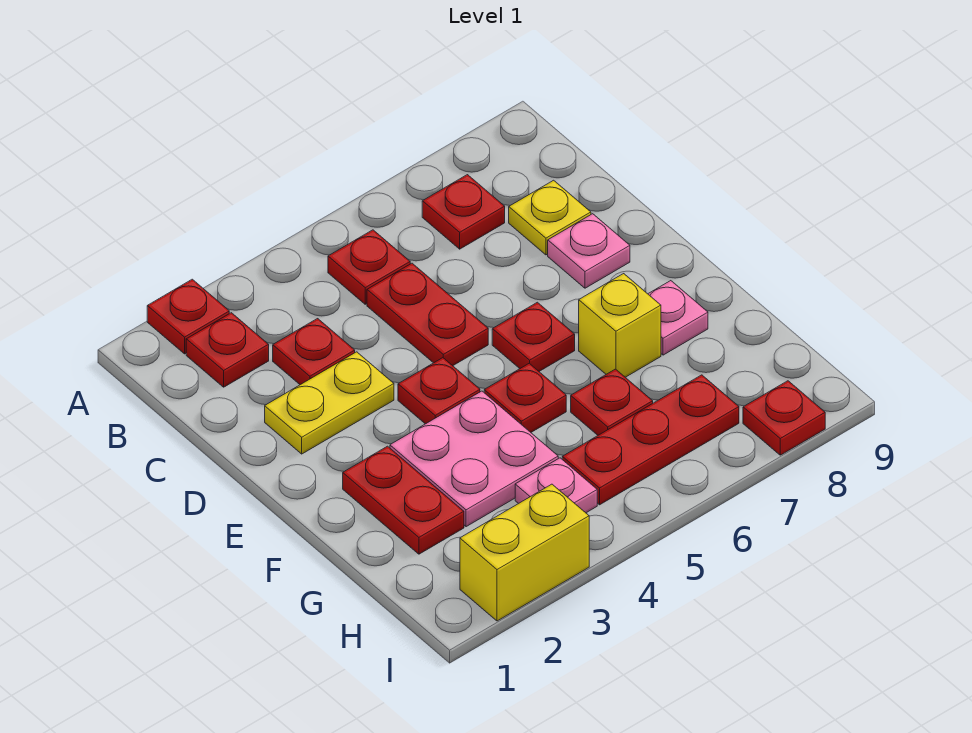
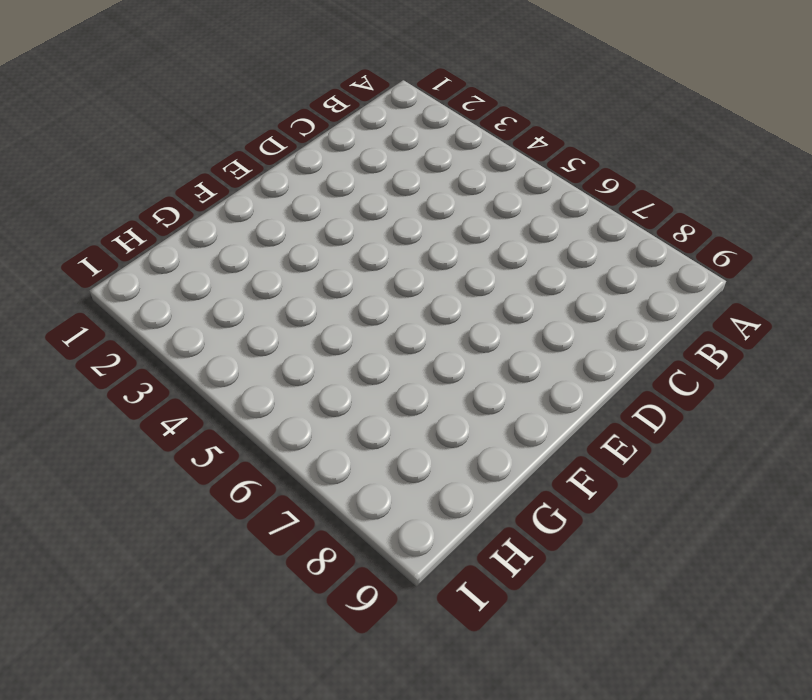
none -> red 1x1 plate [147,279,229,354]
none -> red 1x1 plate [186,313,269,387]
none -> red 1x1 plate [328,230,410,304]

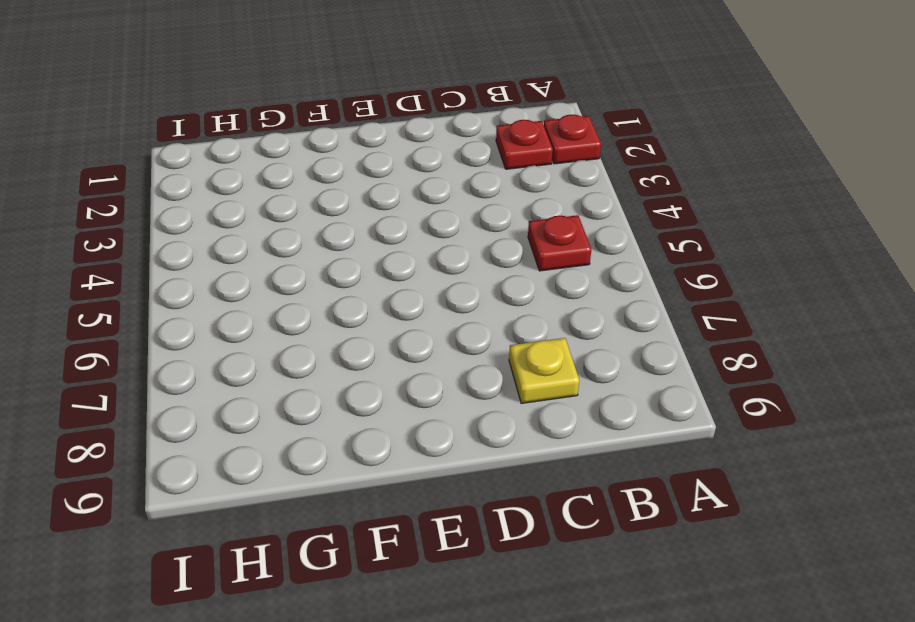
none -> red 1x1 plate [422,175,505,249]
none -> red 1x1 plate [273,319,355,385]
none -> red 1x2 plate [367,263,488,366]

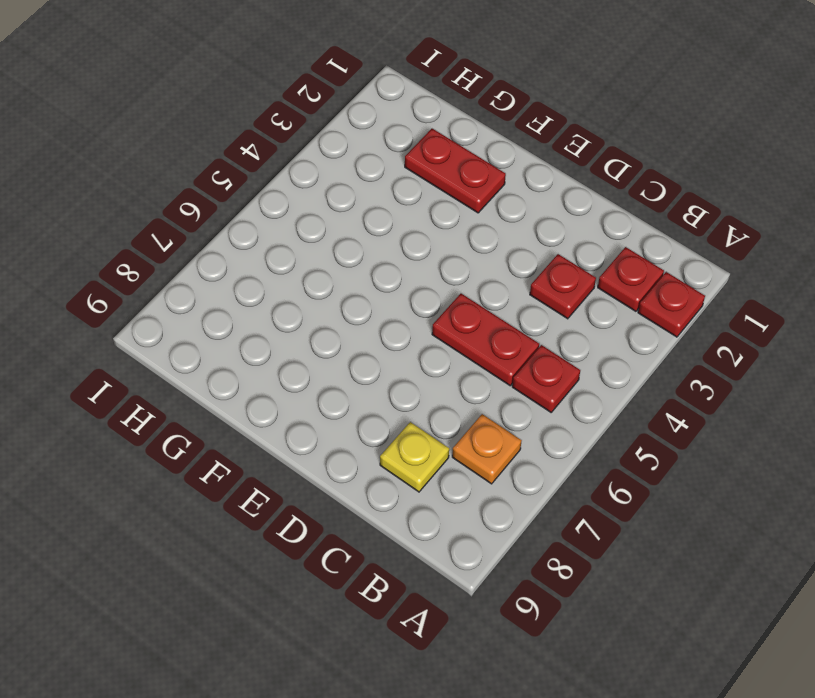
orange 1x1 plate [452,414,522,484] -> red 1x1 plate [422,175,505,249]
none -> yellow 1x2 plate [265,352,394,454]
none -> pink 1x1 plate [548,214,630,288]
none -> red 1x1 plate [398,358,480,424]

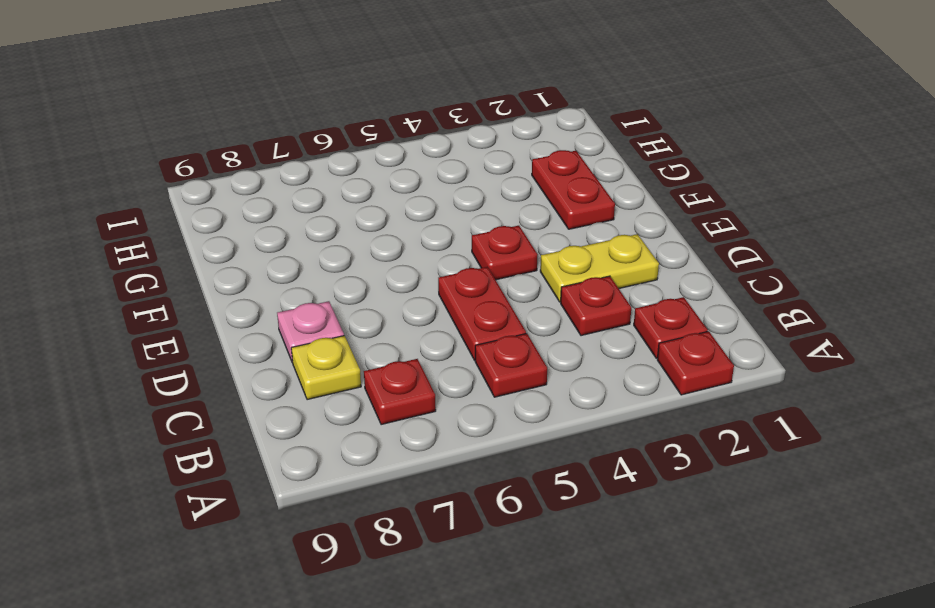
none -> red 1x1 plate [492,302,575,371]
none -> pink 2x2 plate [390,391,558,527]
none -> red 1x1 plate [484,363,566,432]

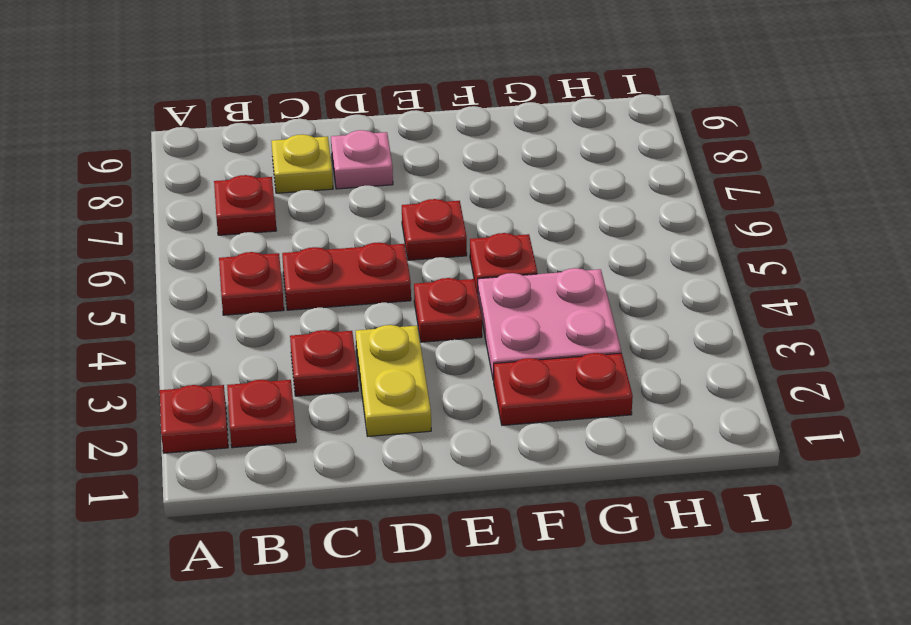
none -> yellow 1x1 brick [579,274,661,377]
none -> pink 1x1 plate [648,281,708,355]
none -> red 1x1 plate [571,369,653,435]

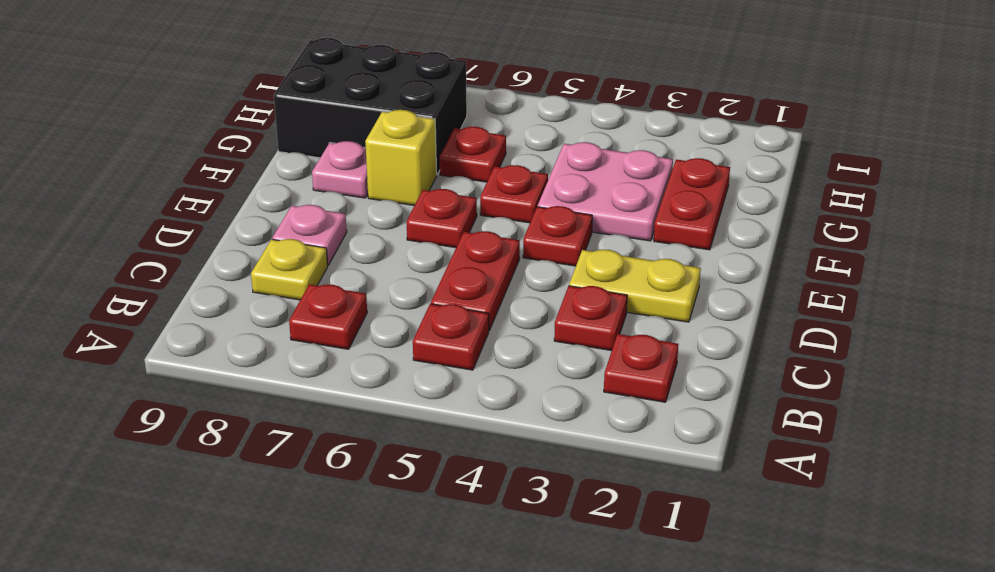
black 2x3 brick [274,38,467,174] -> red 1x3 plate [562,375,739,505]
none -> red 1x1 plate [147,279,229,354]
none -> pink 1x1 plate [515,458,597,513]
none -> yellow 1x2 brick [460,484,589,621]

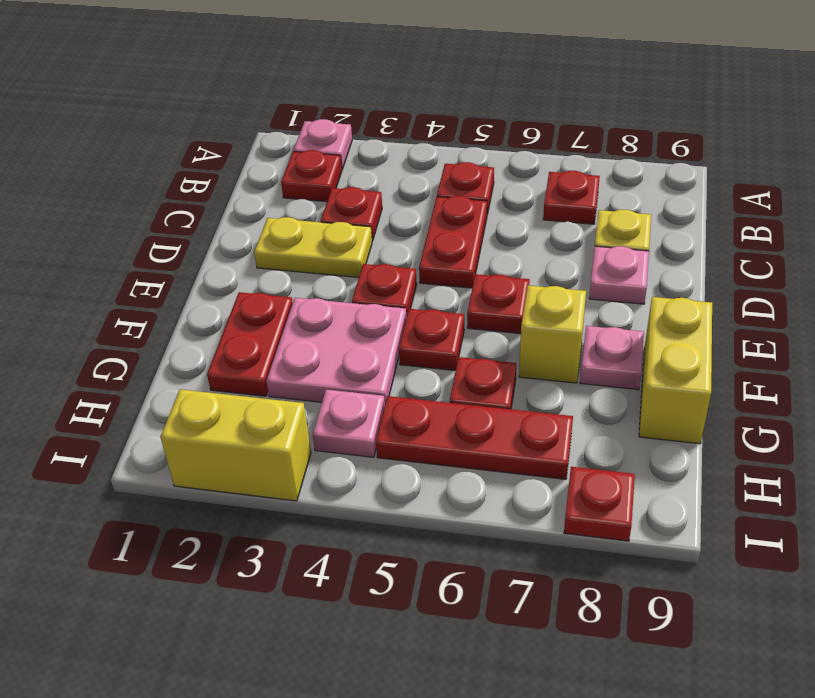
pink 1x1 plate [294,119,352,169] -> red 1x1 plate [147,279,229,354]
yellow 1x2 brick [639,297,712,444] -> none

